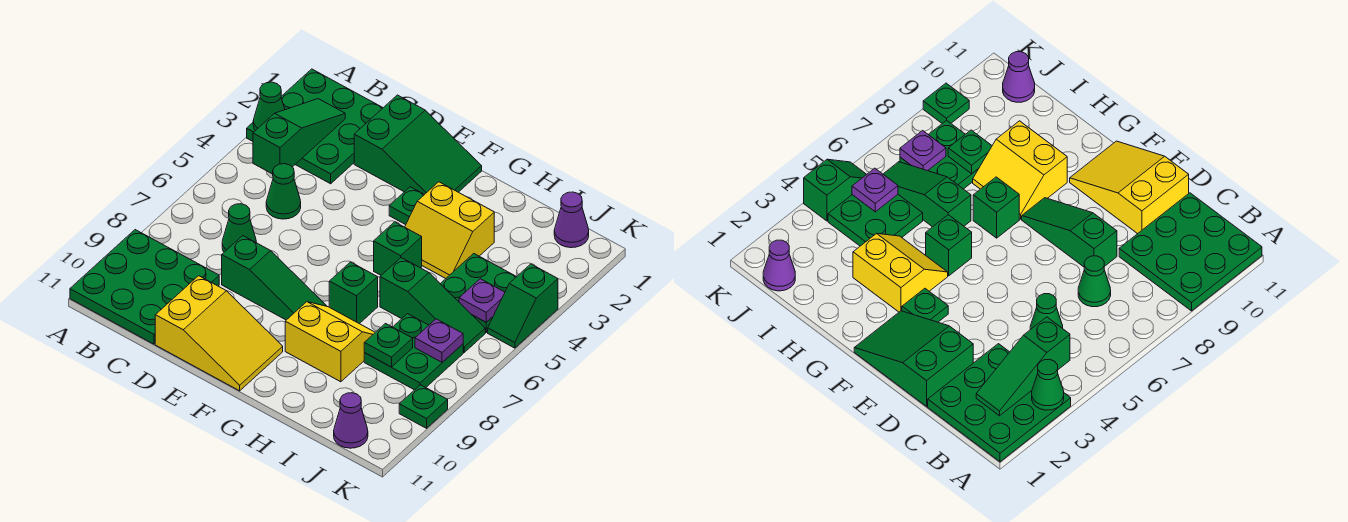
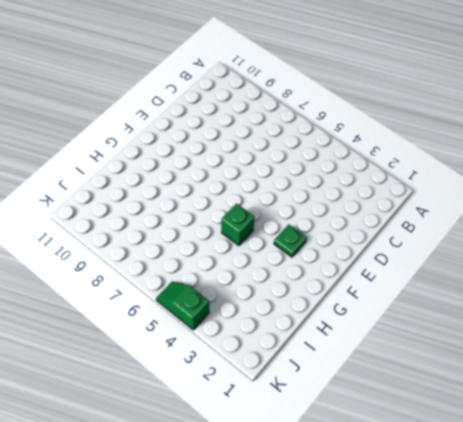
none -> green 3x3 plate [247,69,383,184]
none -> green 3x3 plate [70,230,219,344]
none -> green 1x1 cone [266,164,301,219]

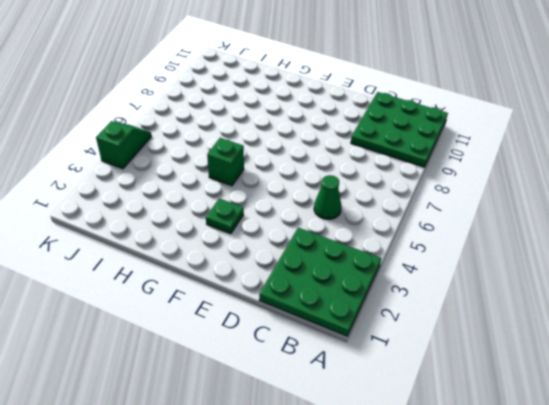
none -> green 1x1 cone [222,204,256,252]
none -> green 2x3 slope [354,95,482,194]
none -> green 1x3 slope [222,236,326,320]

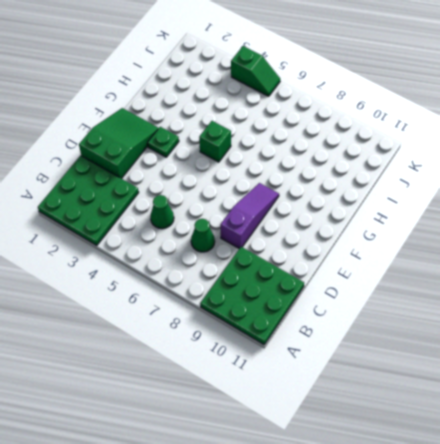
purple 1x3 slope [220,183,279,249] -> green 1x3 slope [222,236,326,320]
none -> yellow 2x3 slope [155,276,283,391]
none -> yellow 2x2 slope [405,182,494,278]
none -> green 1x1 brick [329,262,378,324]

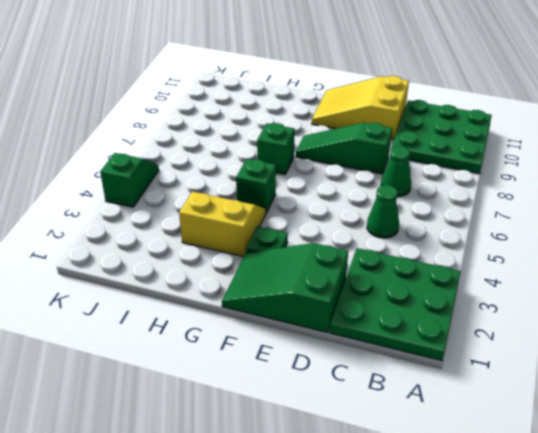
none -> yellow 2x2 slope [285,302,375,382]
none -> green 1x3 slope [380,258,485,352]
none -> green 2x2 plate [441,254,516,332]

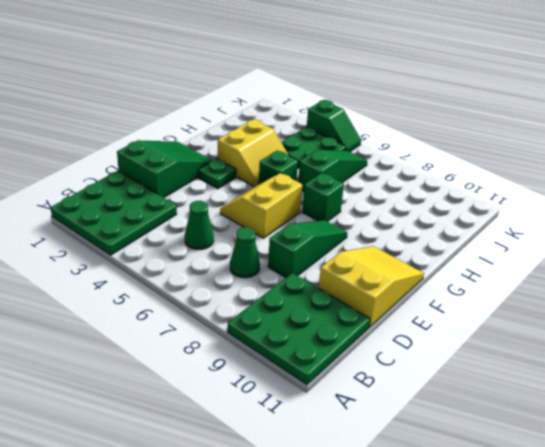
yellow 2x2 slope [220,173,302,238] -> yellow 2x2 slope moved to [285,302,375,382]
none -> green 2x2 plate [364,314,463,390]
none -> purple 1x1 cone [554,192,589,248]
none -> purple 1x1 cone [334,393,368,448]

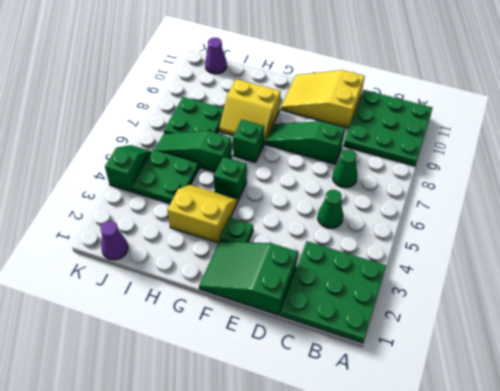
none -> green 1x1 plate [399,385,448,428]
none -> green 1x1 cone [253,82,285,131]
none -> green 1x3 slope [253,99,345,174]

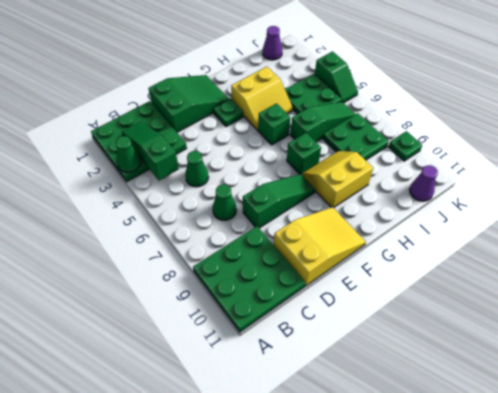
none -> green 1x1 plate [364,324,413,367]
none -> purple 1x1 plate [459,279,505,322]
none -> purple 1x1 plate [415,319,463,362]

